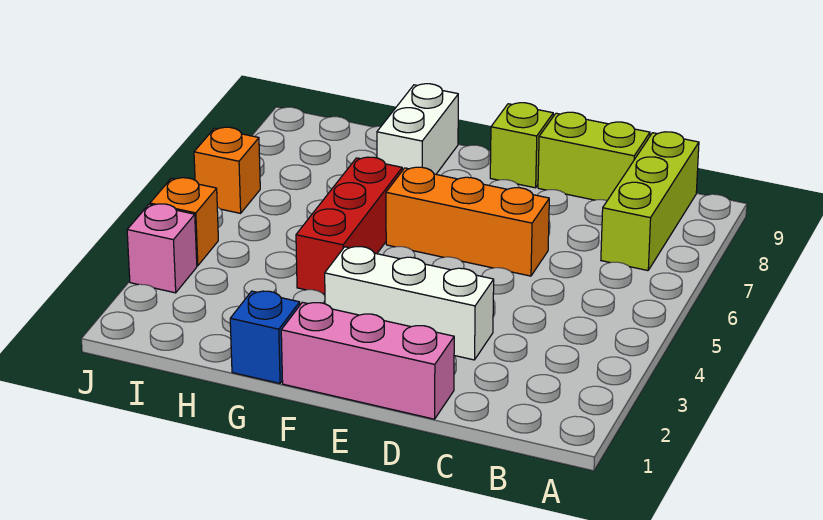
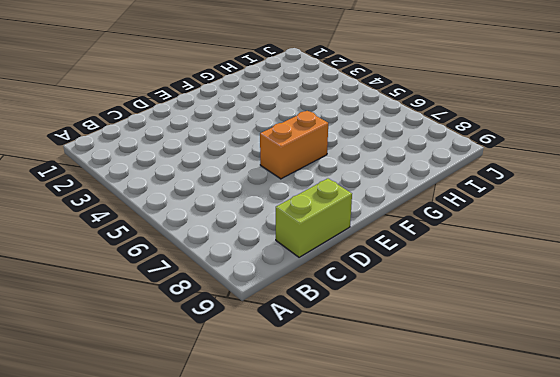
orange 1x2 brick [260,111,328,179] -> orange 1x3 brick [386,167,549,276]
none -> lime 1x3 brick [601,132,699,271]
none -> pink 1x3 brick [281,302,454,419]
none -> white 1x3 brick [325,247,494,360]

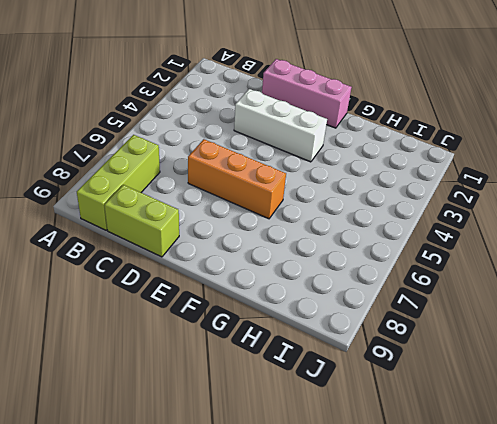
none -> lime 1x1 brick [490,103,553,188]
none -> blue 1x1 brick [230,291,300,383]
none -> red 1x3 brick [296,157,402,294]

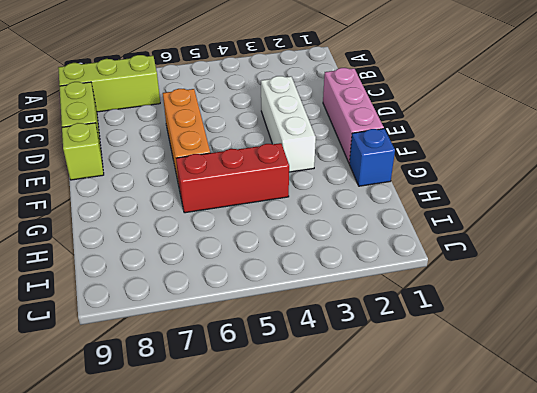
none -> white 1x2 brick [377,84,458,174]
none -> pink 1x1 brick [127,204,197,293]
none -> orange 1x1 brick [150,178,218,266]

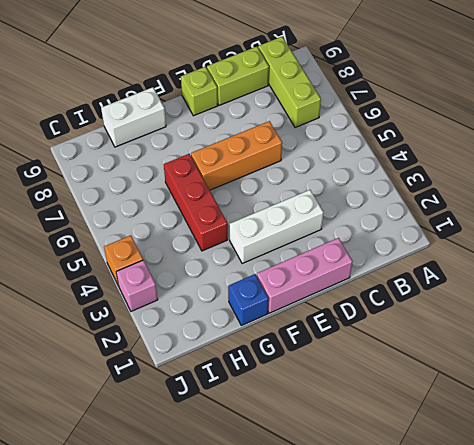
white 1x2 brick [101,87,166,147] -> white 1x2 brick turned to [377,84,458,174]
none -> orange 1x1 brick [194,127,260,213]

